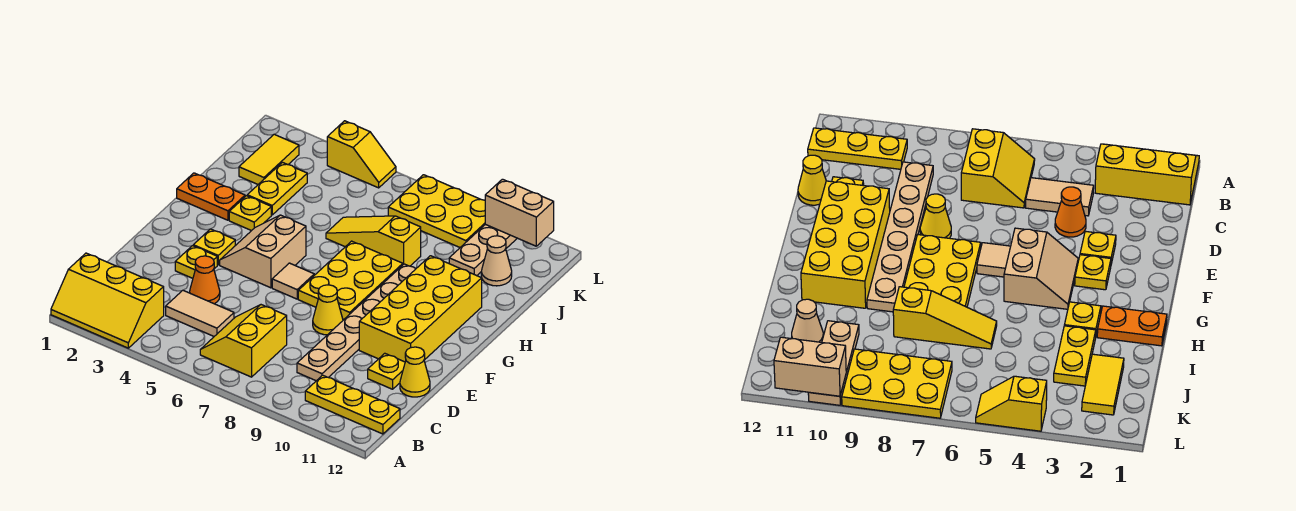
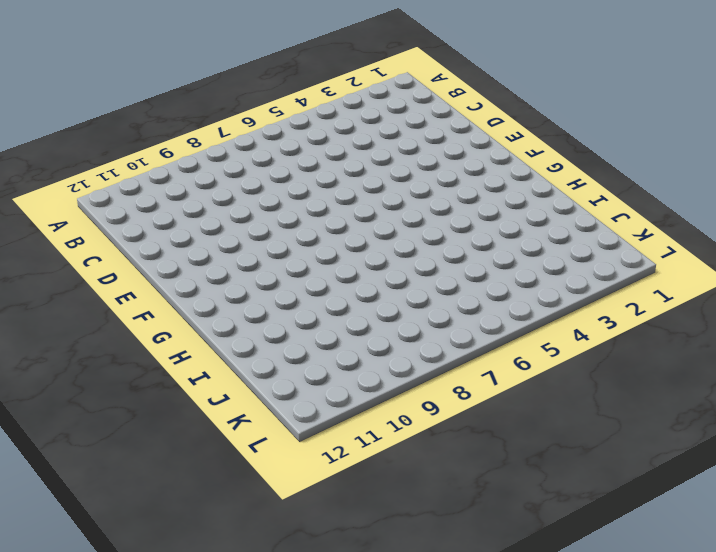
none -> yellow 2x3 slope [51,253,164,348]
none -> yellow 2x2 slope [200,305,287,377]
none -> yellow 1x3 plate [305,375,400,434]

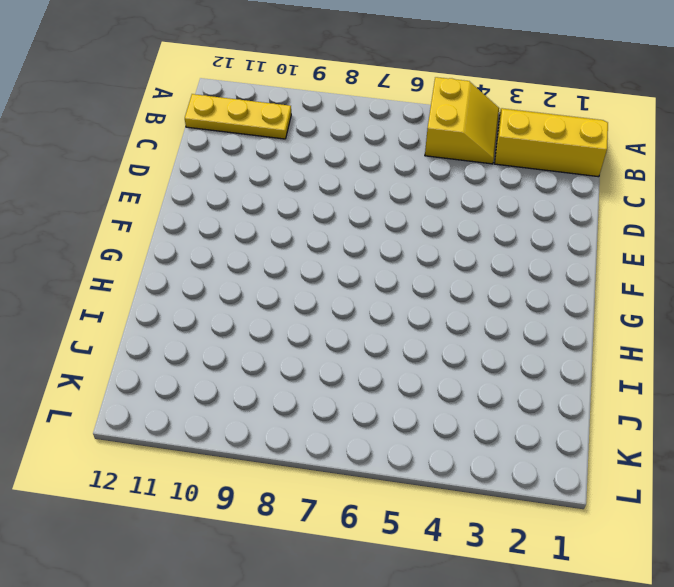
yellow 2x2 slope [425,77,499,164] -> yellow 2x2 slope moved to [200,305,287,377]
none -> tan 1x2 tile [166,290,234,336]
none -> tan 1x6 plate [297,264,415,381]
none -> orange 1x1 cone [190,256,220,304]

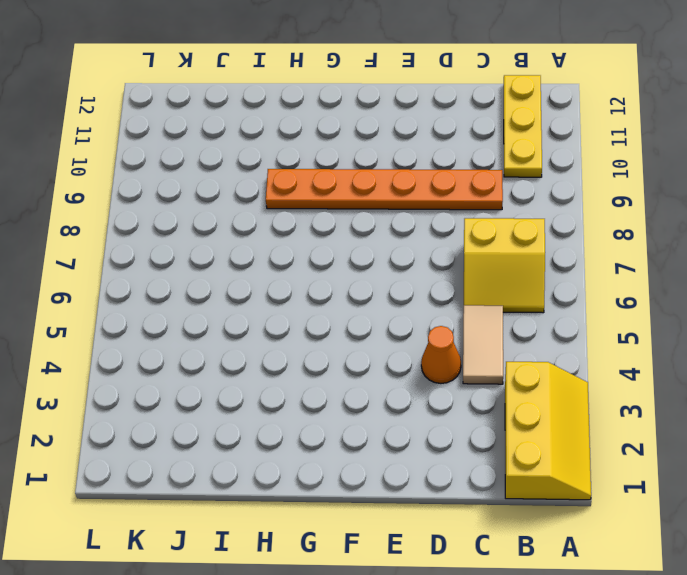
orange 1x6 plate [266,169,503,210] -> tan 1x6 plate [297,264,415,381]
none -> yellow 1x1 plate [368,353,405,389]
none -> yellow 1x1 cone [400,347,430,397]
none -> yellow 1x1 plate [175,246,217,278]

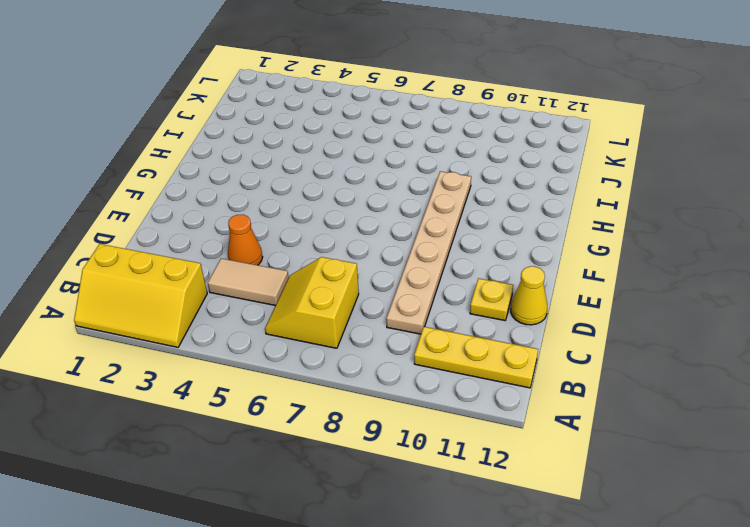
none -> yellow 1x1 plate [175,246,217,278]
none -> yellow 1x1 cone [313,285,343,335]
none -> yellow 2x4 brick [359,256,482,362]

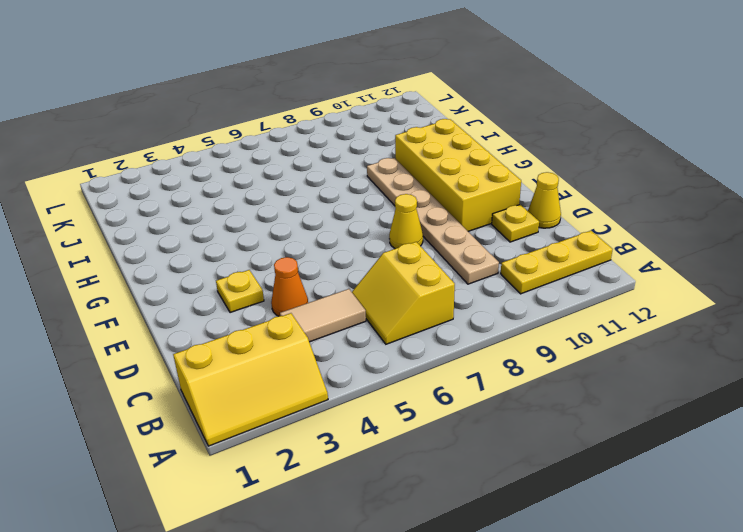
none -> yellow 1x1 plate [193,229,235,265]
none -> tan 2x2 slope [220,215,306,288]
none -> tan 1x1 tile [272,263,314,299]

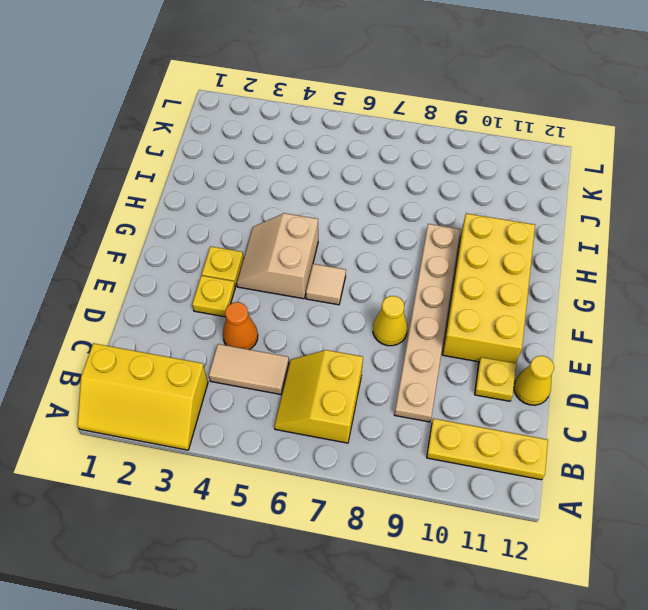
none -> yellow 2x3 plate [298,241,403,319]
none -> orange 1x2 plate [177,173,245,220]
none -> yellow 1x1 plate [229,196,271,231]

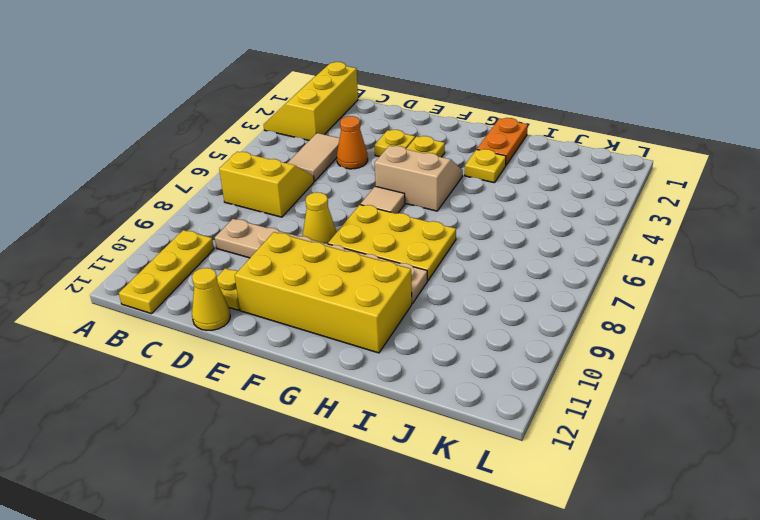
none -> yellow 1x2 plate [247,162,307,215]
none -> yellow 1x3 slope [326,216,421,266]
none -> yellow 1x2 tile [239,134,299,184]

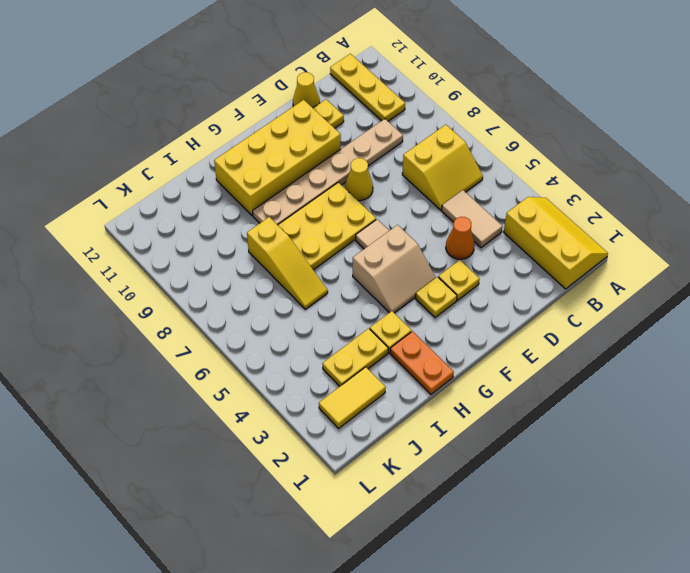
none -> tan 1x3 plate [449,224,517,276]
none -> tan 1x1 cone [481,236,512,286]
none -> yellow 2x3 plate [388,175,485,247]

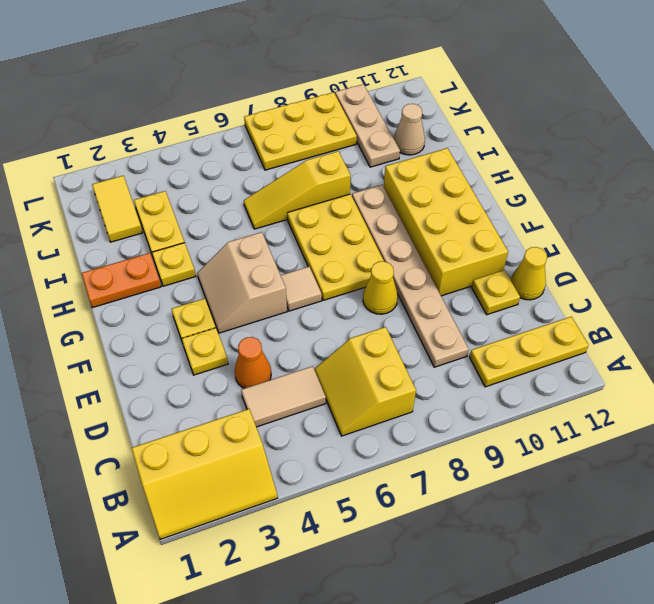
none -> yellow 1x2 slope [327,121,396,188]
none -> tan 1x2 brick [485,179,554,246]

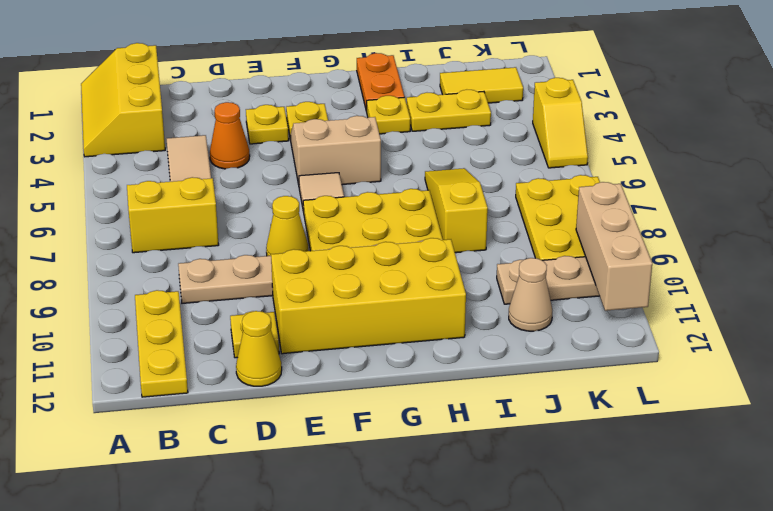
tan 1x3 brick [576,182,652,311] -> tan 1x2 brick [485,179,554,246]

